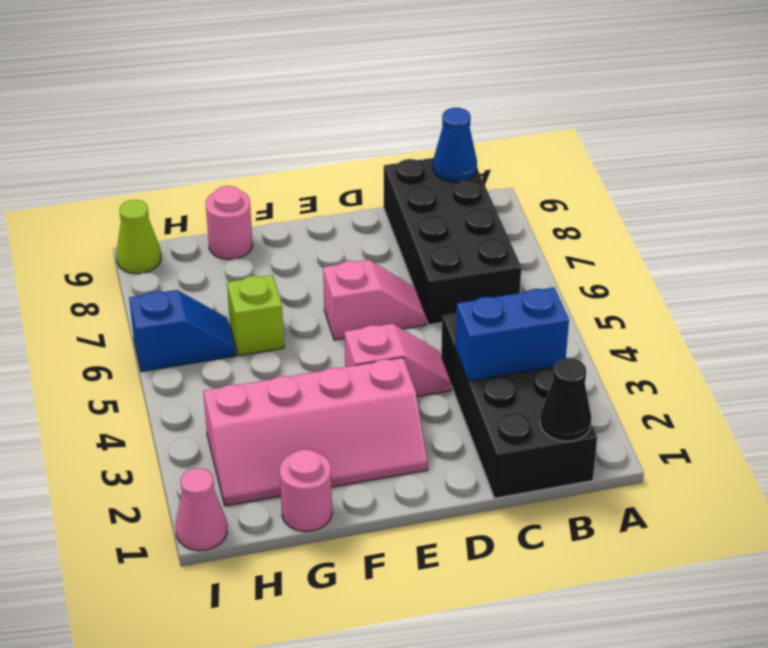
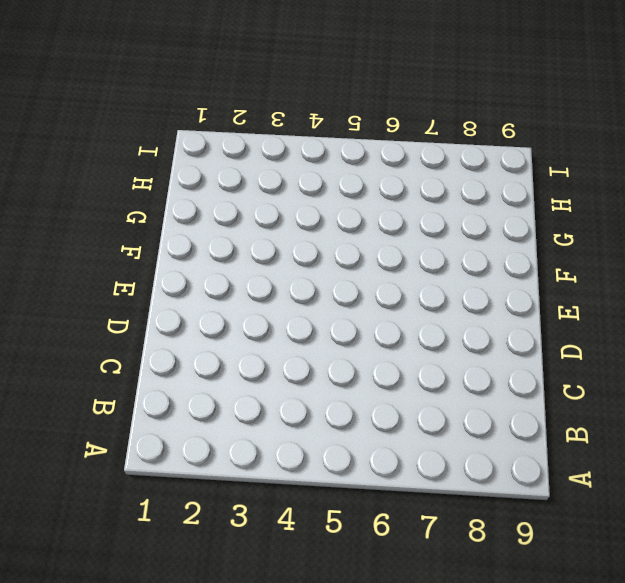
none -> black 2x4 brick [441,313,597,498]
none -> black 2x4 brick [384,158,521,325]
none -> pink 1x2 slope [345,324,451,397]

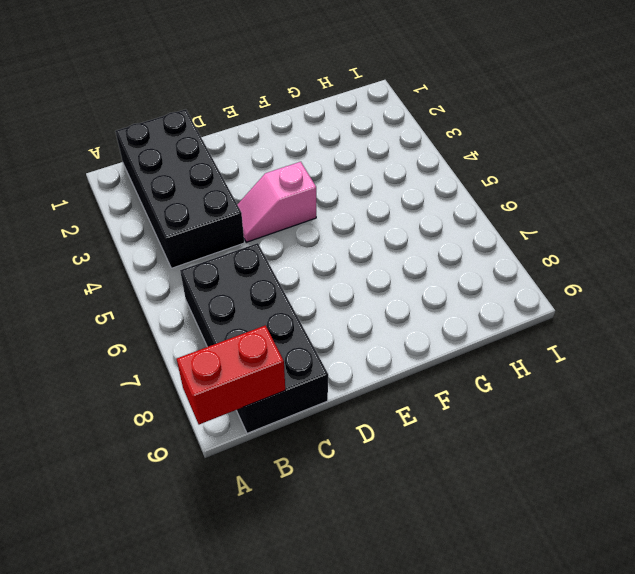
red 1x2 brick [177,325,285,424] -> blue 1x1 cone [433,108,477,182]
none -> pink 1x2 slope [323,260,426,340]
none -> pink 2x4 slope [203,358,428,506]
none -> pink 1x1 round brick [280,449,332,532]

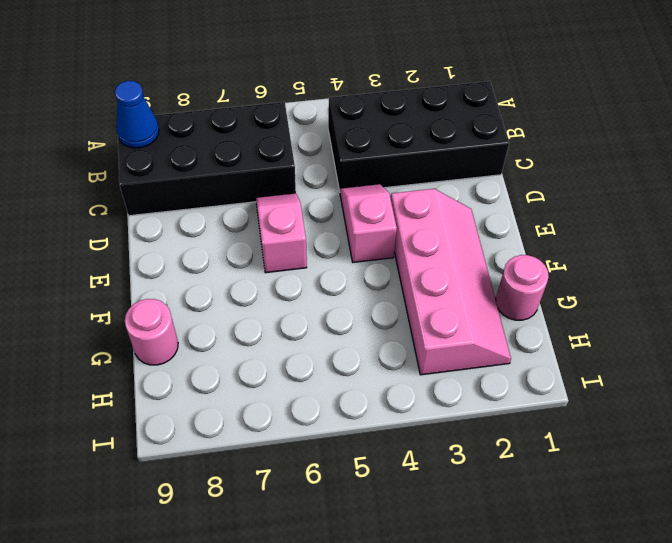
none -> lime 1x1 brick [227,275,284,356]
none -> blue 1x2 slope [129,290,236,372]
none -> pink 1x1 cone [176,468,227,551]

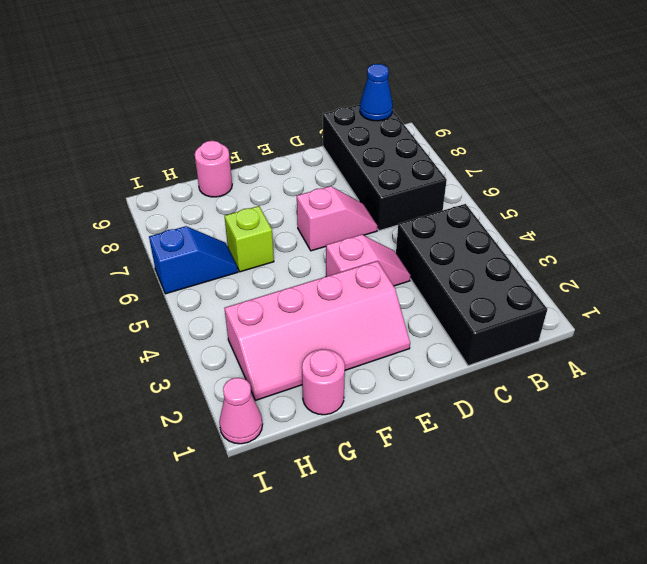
none -> lime 1x1 cone [116,200,161,274]
none -> black 1x1 cone [540,358,591,441]
none -> blue 1x2 brick [455,287,569,381]

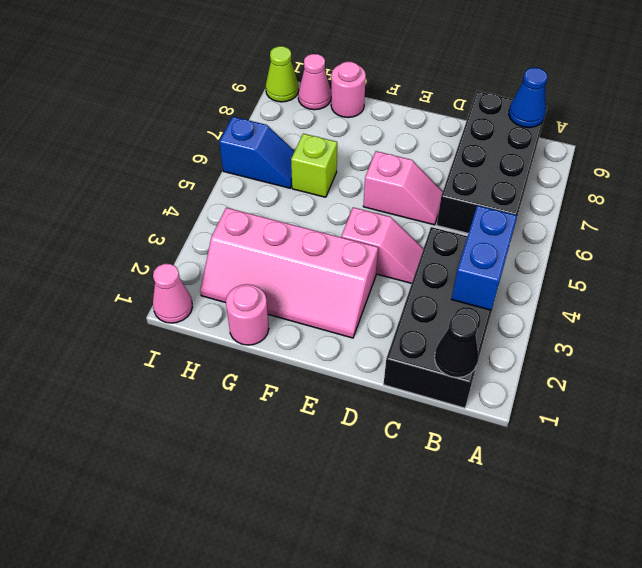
blue 1x2 brick [452,206,517,310] -> blue 1x2 brick turned to [455,287,569,381]
pink 1x1 cone [298,54,331,110] -> none

